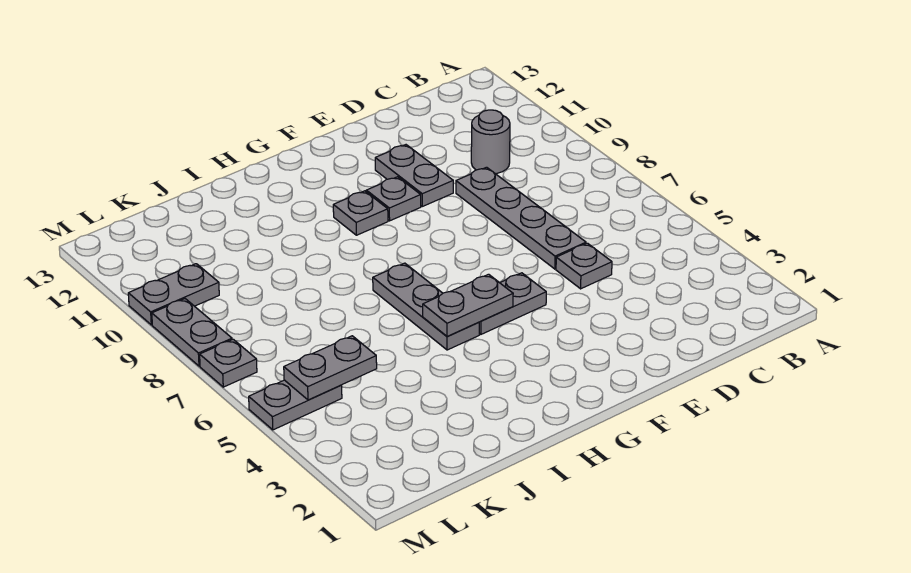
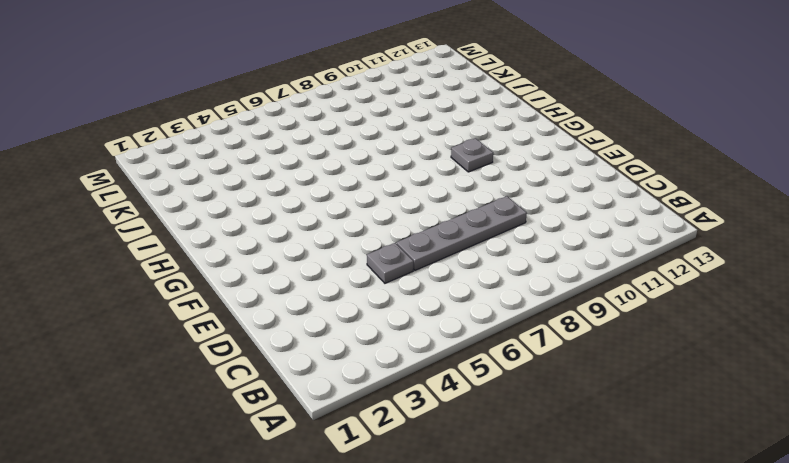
none -> grey 1x1 round brick [471,110,510,174]
none -> grey 1x2 plate [375,145,453,206]
none -> grey 1x2 plate [479,273,546,334]

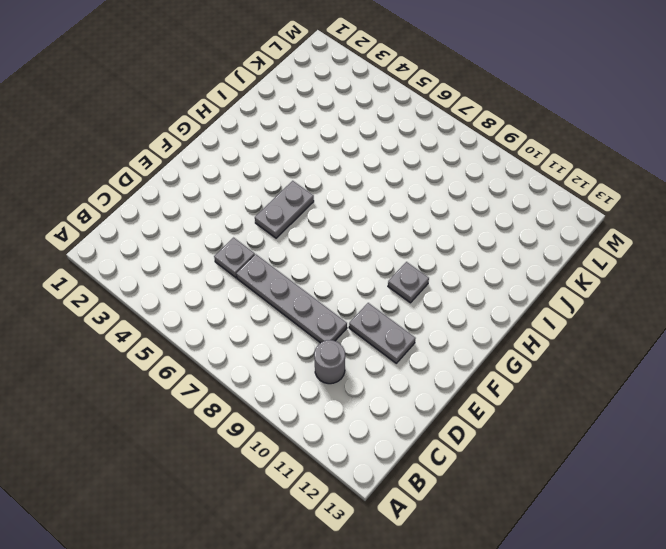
none -> grey 1x1 plate [366,177,421,221]
none -> grey 1x3 plate [373,263,479,350]
none -> grey 1x2 plate [249,380,342,430]

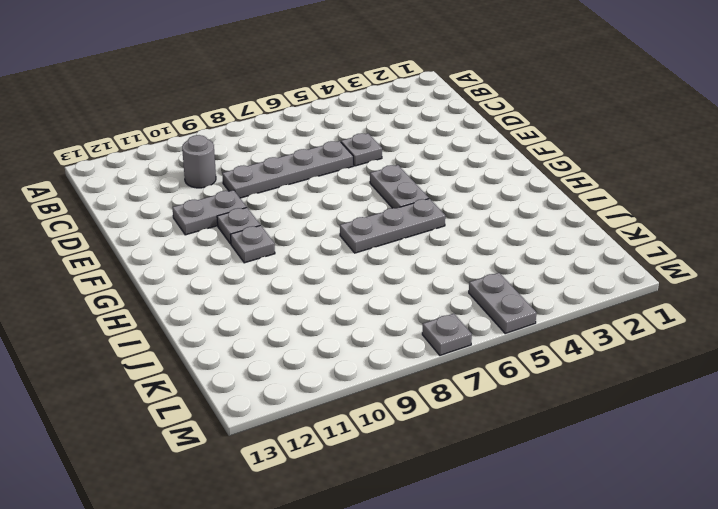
none -> grey 1x2 plate [128,264,219,325]
none -> grey 1x2 plate [152,299,232,366]
none -> grey 1x2 plate [423,274,513,336]

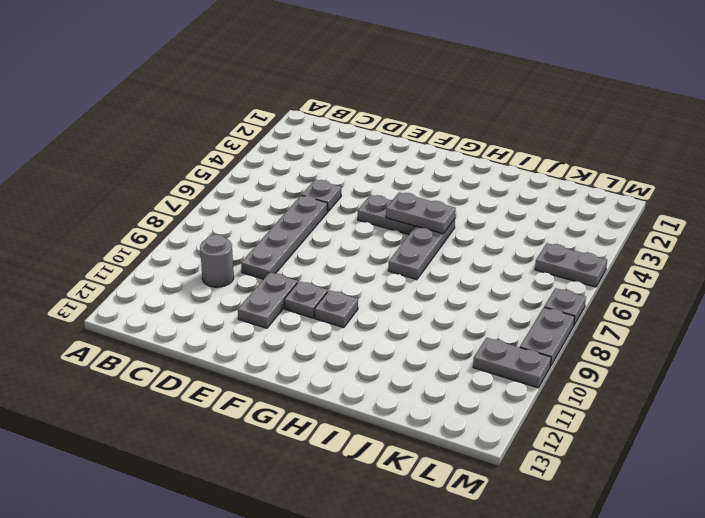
none -> grey 1x2 plate [284,336,377,400]

